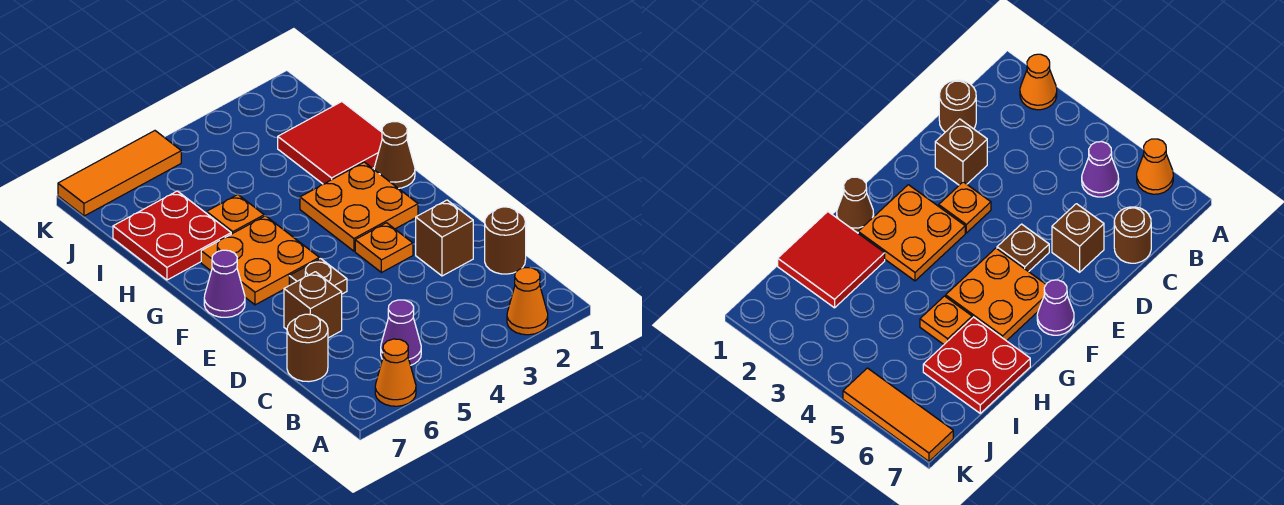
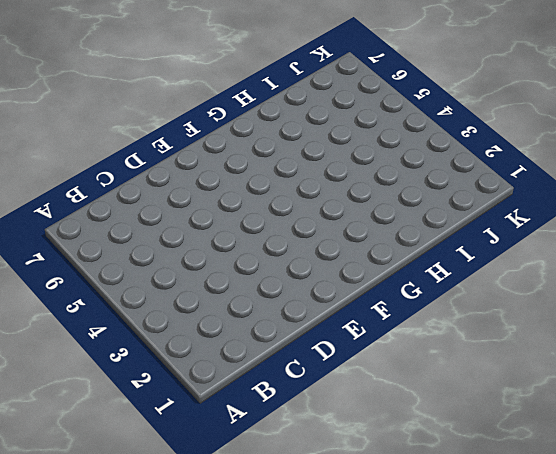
none -> orange 1x1 cone [507,268,548,335]
none -> orange 1x1 cone [375,339,416,406]
none -> purple 1x1 cone [381,300,421,365]

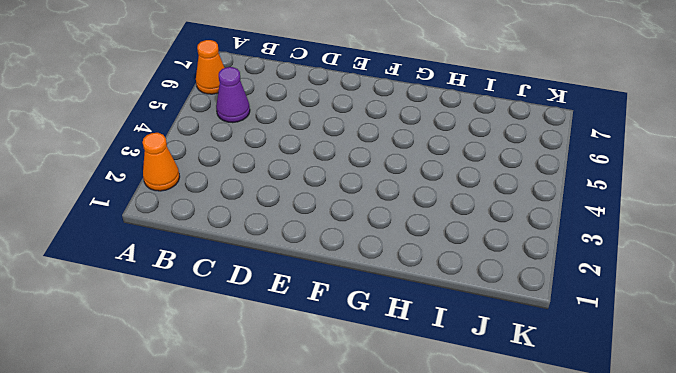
none -> brown 1x1 round brick [485,207,526,274]
none -> brown 1x1 round brick [287,314,328,382]
none -> brown 1x1 brick [416,200,473,276]

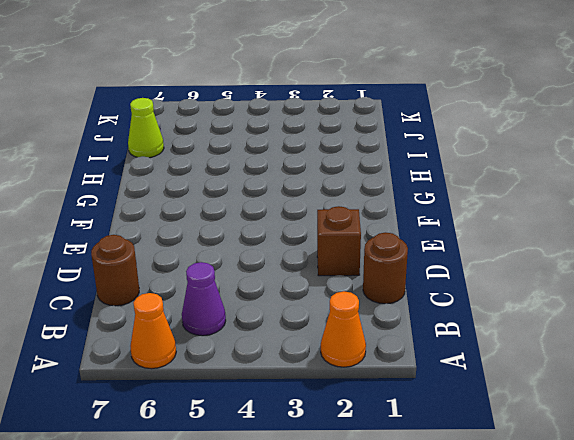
lime 1x1 cone [128,98,164,158] -> red 2x2 plate [113,191,231,280]
none -> brown 1x1 brick [284,272,342,338]
none -> orange 1x1 plate [355,223,413,273]
none -> brown 1x1 plate [289,259,347,294]

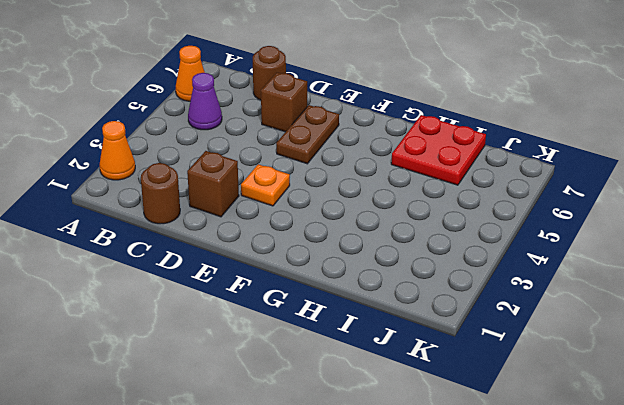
brown 1x2 plate [276,105,339,164] -> brown 1x1 plate [289,259,347,294]
none -> orange 2x2 plate [300,162,418,251]
none -> orange 2x2 plate [201,216,319,305]
none -> purple 1x1 cone [204,250,245,317]

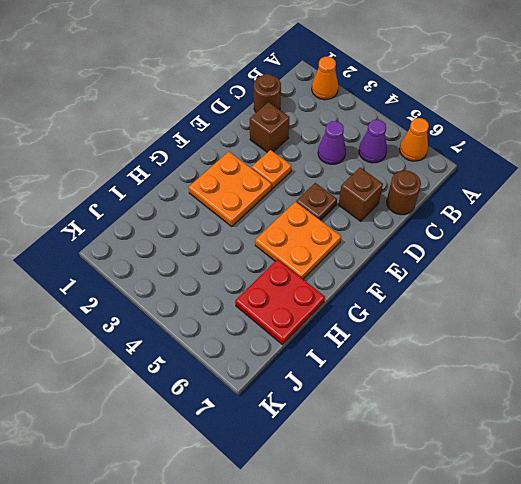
purple 1x1 cone [318,121,346,164] -> purple 1x1 cone moved to [204,250,245,317]
none -> brown 1x1 cone [374,122,415,188]
none -> red 2x2 tile [278,102,382,184]
none -> orange 1x1 plate [207,194,264,234]

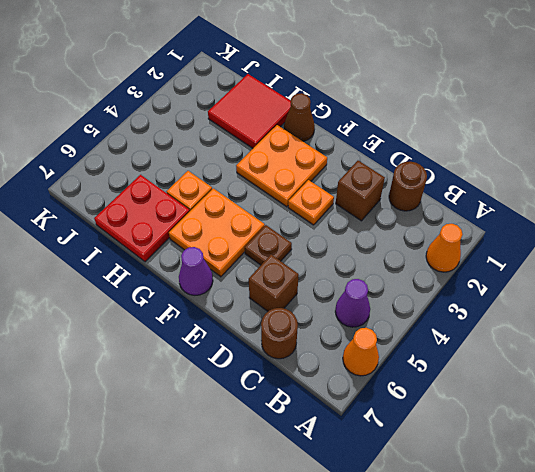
none -> orange 1x3 tile [58,131,181,216]

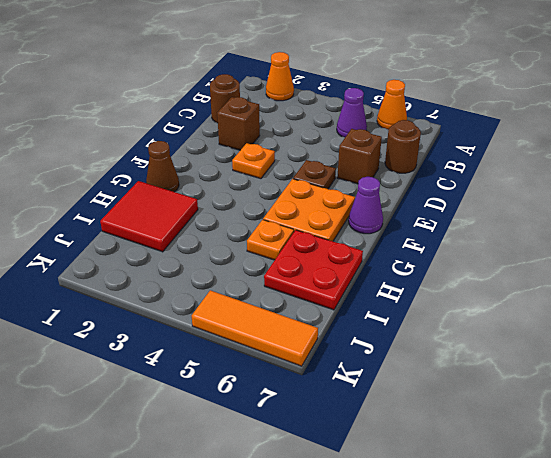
none -> orange 2x2 plate [300,162,418,251]

